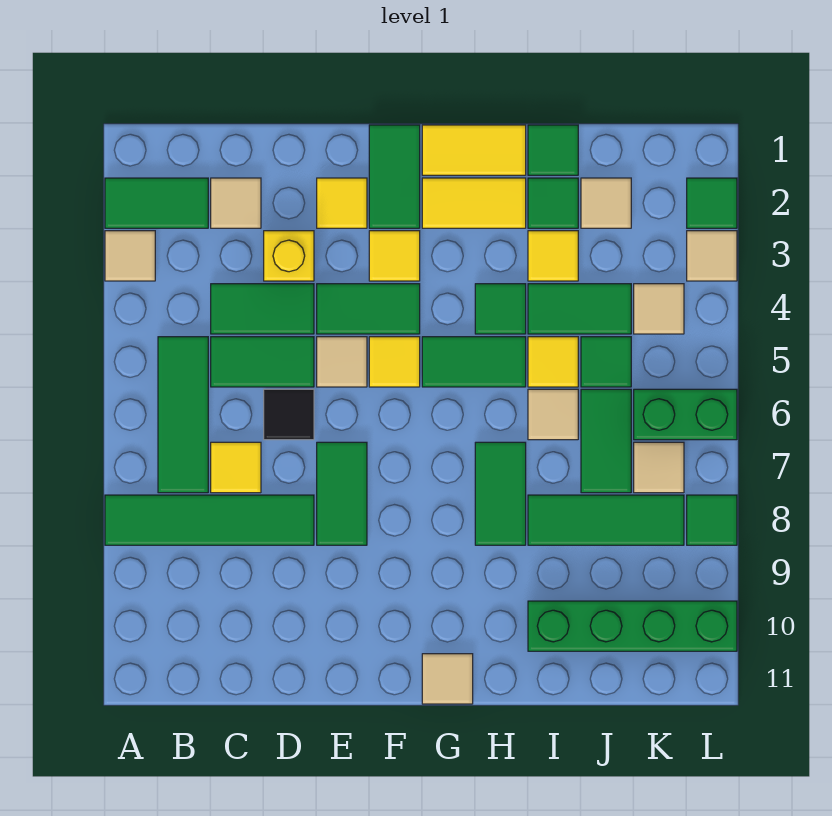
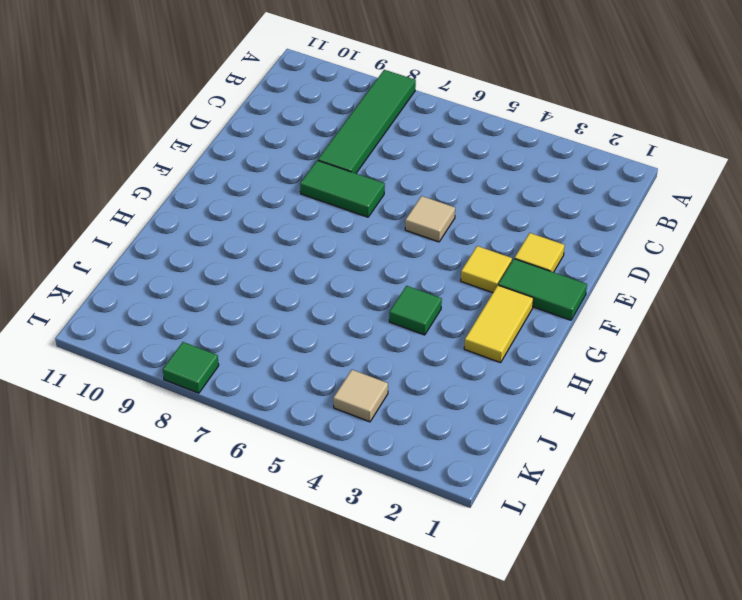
none -> green 1x2 tile [105,178,208,228]
none -> tan 1x1 tile [105,231,155,281]
none -> green 1x3 tile [158,337,208,493]
none -> tan 1x1 tile [211,178,261,228]

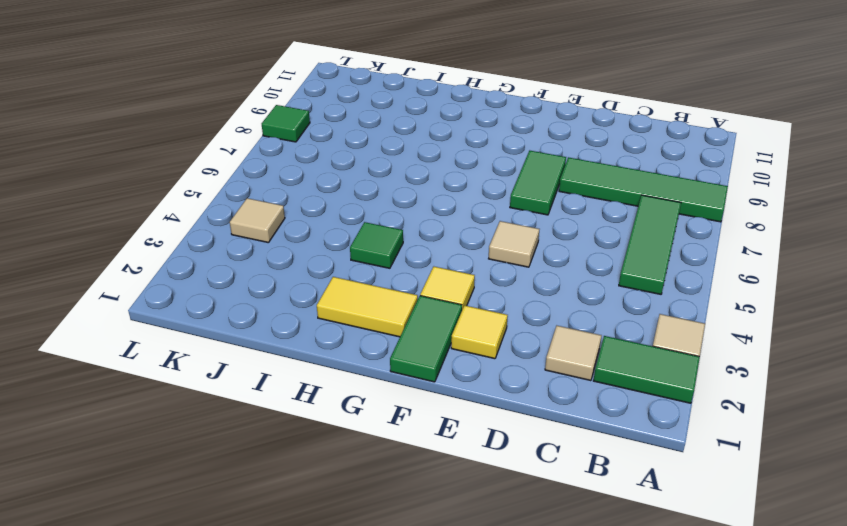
none -> green 1x2 tile [211,284,314,334]
none -> green 1x2 tile [211,337,314,387]
none -> yellow 1x1 tile [211,442,261,493]
none -> yellow 1x1 brick [264,231,314,281]

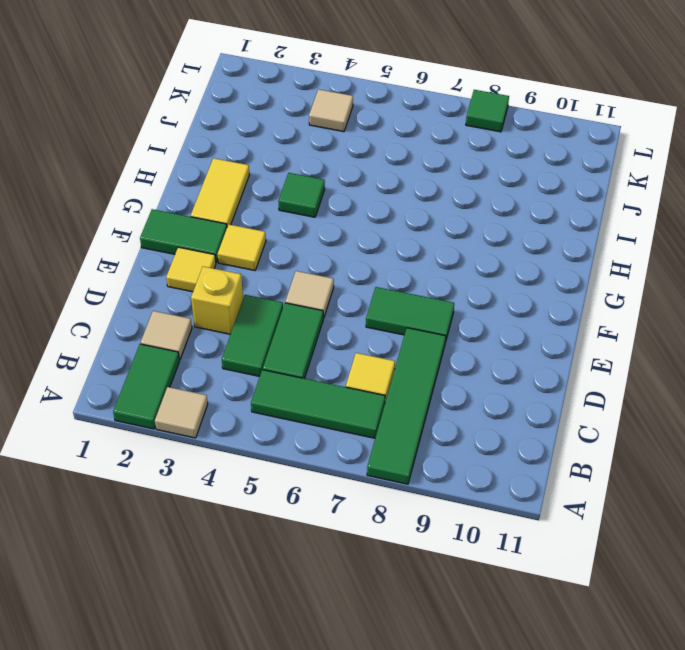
none -> black 1x1 tile [264,389,314,440]
none -> green 1x2 tile [317,284,420,334]
none -> yellow 1x1 tile [369,337,420,387]
none -> yellow 1x2 tile [422,125,526,175]

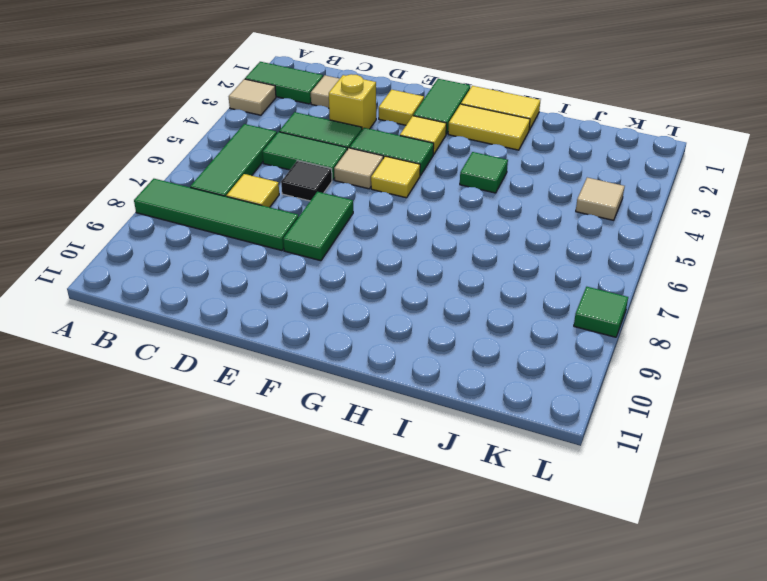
none -> green 1x2 tile [422,337,526,387]
none -> tan 1x1 tile [422,654,473,704]
none -> green 1x2 tile [475,442,526,545]
none -> green 1x1 tile [528,125,578,175]

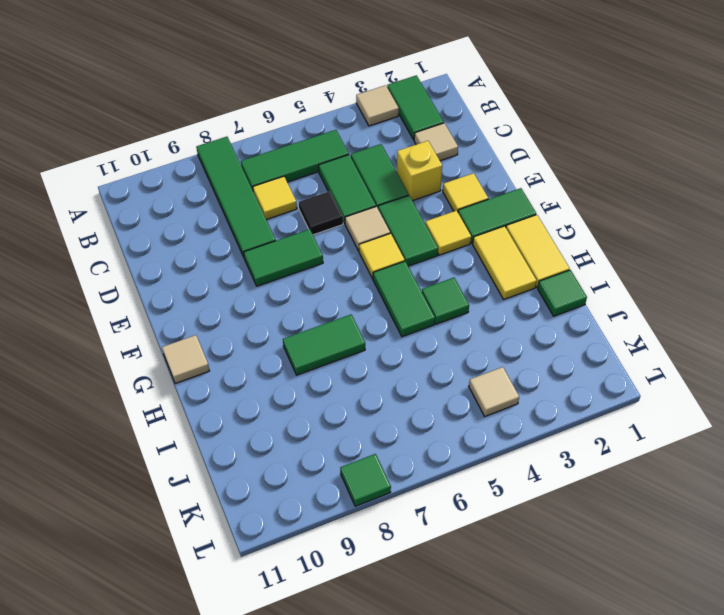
none -> green 1x1 tile [528,178,578,228]
none -> yellow 1x1 tile [528,231,578,281]
none -> green 1x2 tile [528,284,631,334]
none -> yellow 1x1 tile [528,337,578,387]

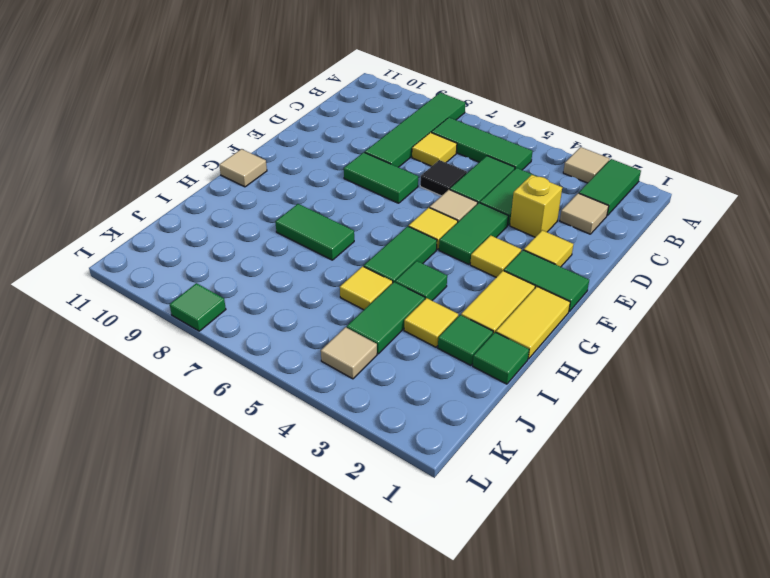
none -> tan 1x1 tile [528,389,578,440]
none -> green 1x3 tile [528,495,684,545]
none -> green 1x4 brick [528,601,737,651]
none -> tan 1x1 tile [581,178,631,228]

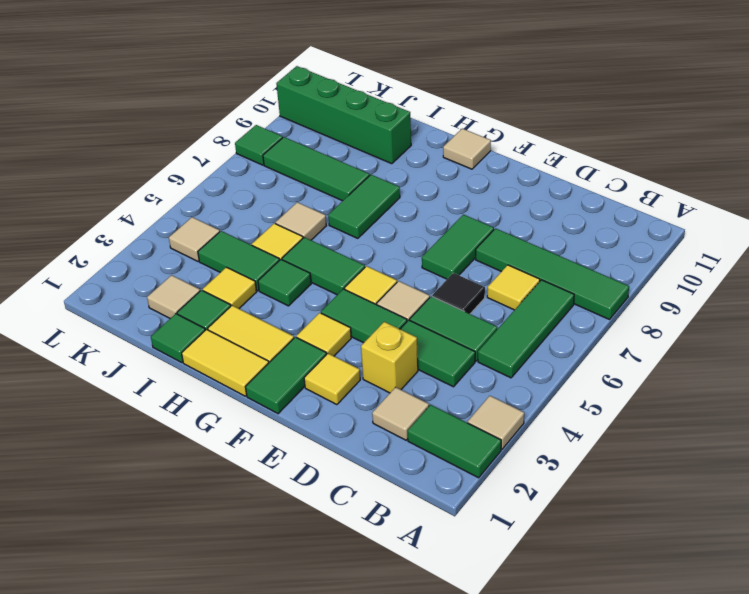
none -> green 1x1 tile [581,337,631,387]
none -> green 1x2 tile [581,389,631,493]
none -> green 1x2 brick [634,389,737,440]
none -> tan 1x1 tile [634,442,684,493]

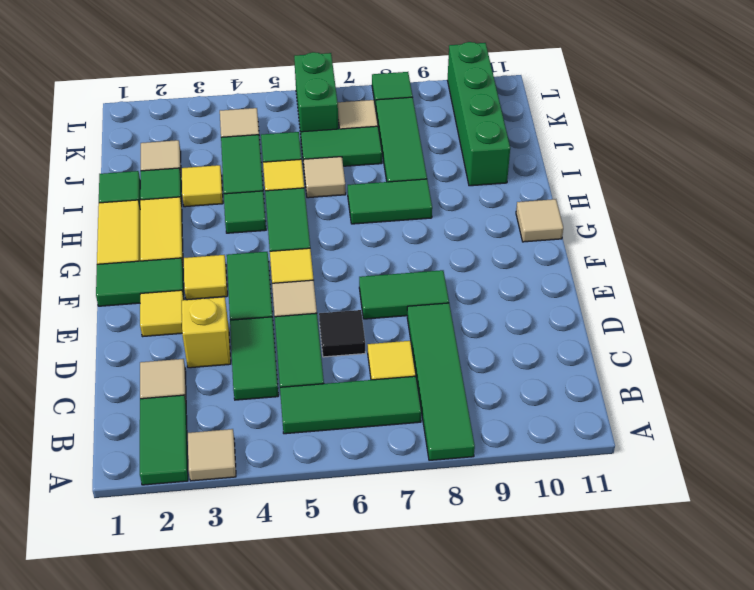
none -> green 1x1 tile [687,178,737,228]
none -> tan 1x1 tile [687,231,737,281]

